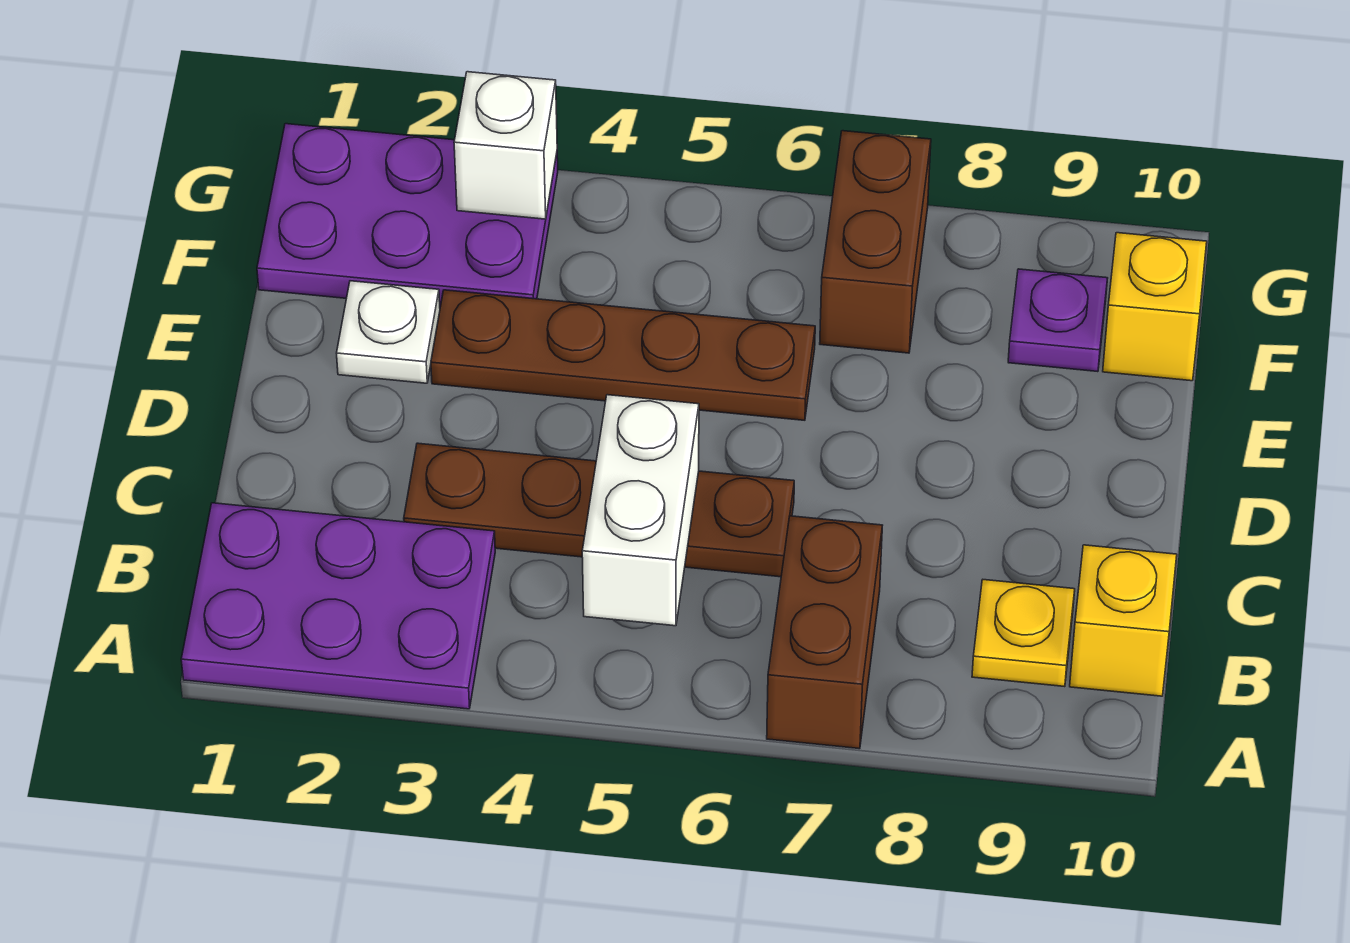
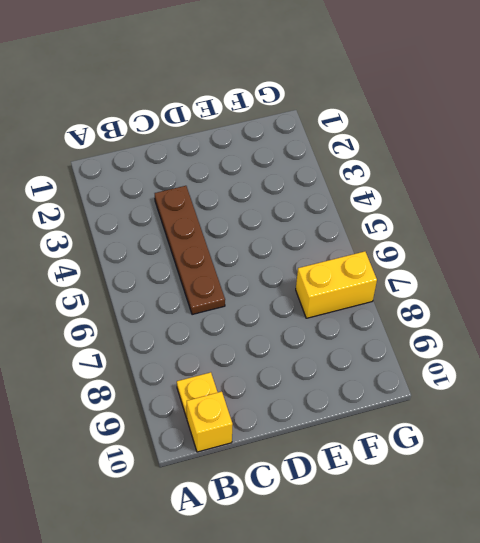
yellow 1x2 brick [296,251,377,318] -> brown 1x2 brick [820,131,931,353]
none -> purple 2x3 plate [181,503,495,709]
none -> brown 1x2 brick [767,516,882,749]
none -> white 1x1 plate [337,281,440,383]

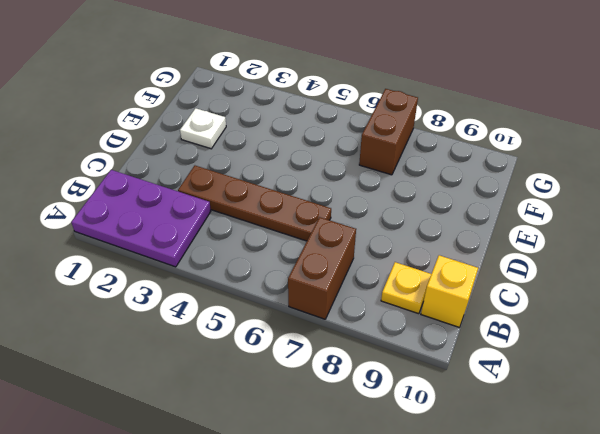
none -> brown 1x4 plate [431,290,815,420]
none -> purple 2x3 plate [257,124,558,307]
none -> purple 1x1 plate [1008,269,1107,372]

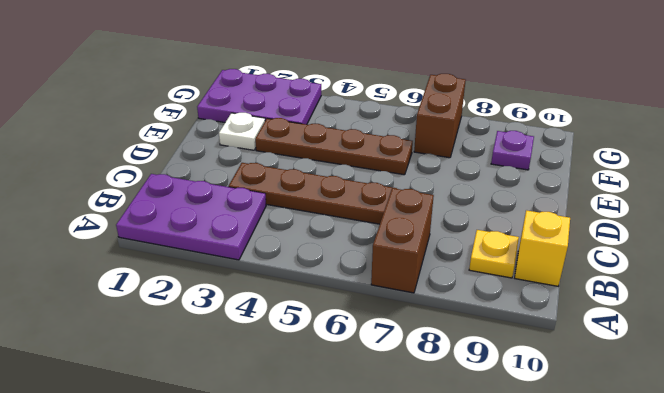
none -> yellow 1x1 brick [1103,233,1207,381]
none -> white 1x2 brick [582,395,699,626]
none -> white 1x1 brick [454,72,557,219]

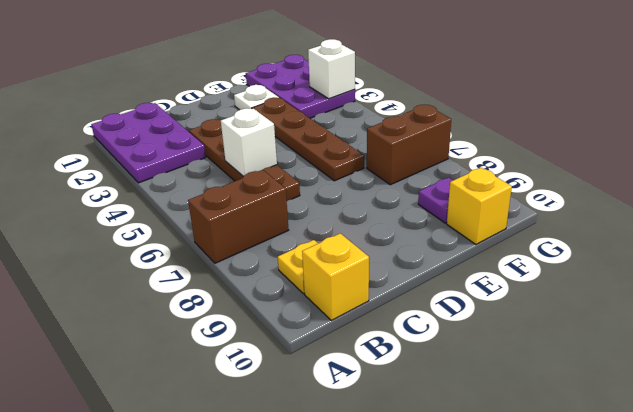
white 1x1 brick [221,108,277,176] -> white 1x2 brick [582,395,699,626]

